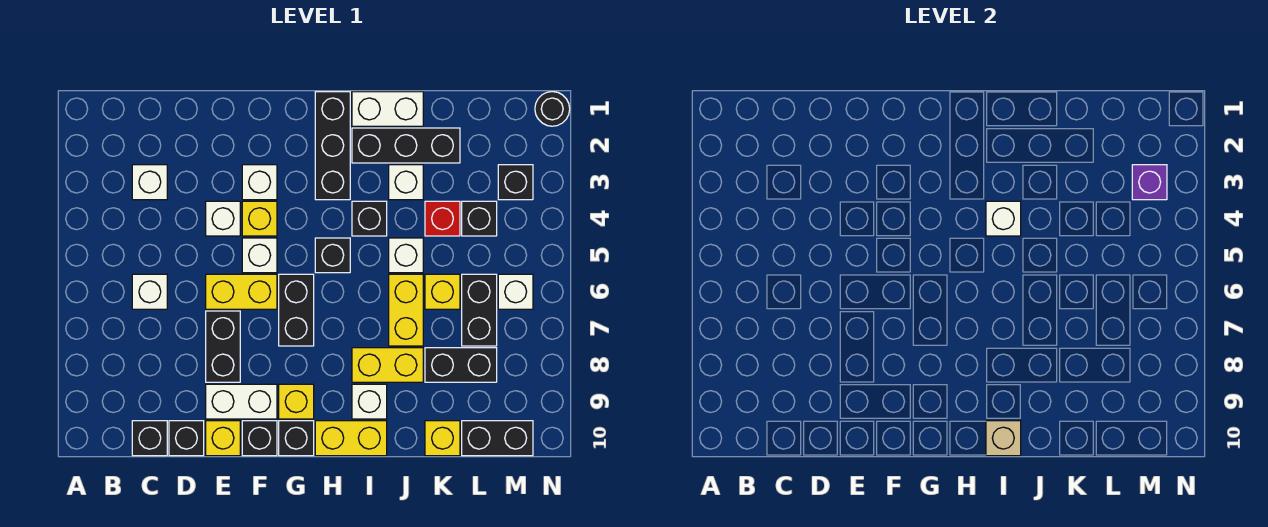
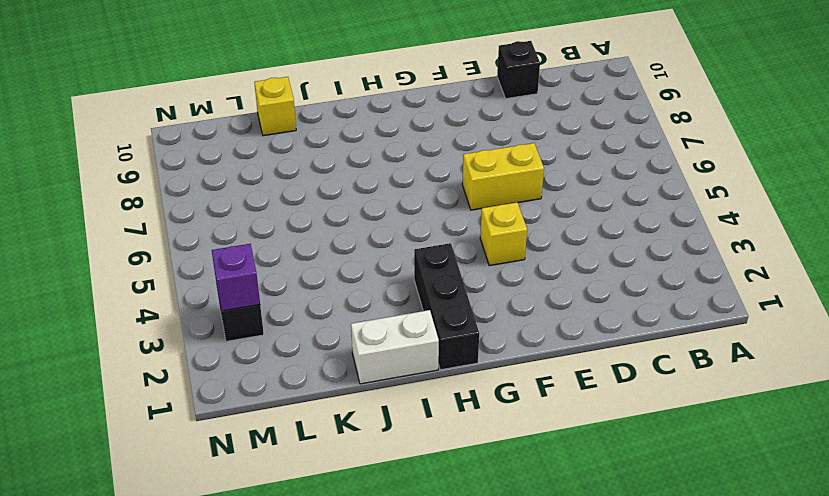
none -> white 1x1 brick [132,165,167,200]
none -> white 1x1 brick [132,274,167,309]
none -> black 1x1 brick [132,421,167,456]
none -> white 1x1 brick [206,201,240,236]

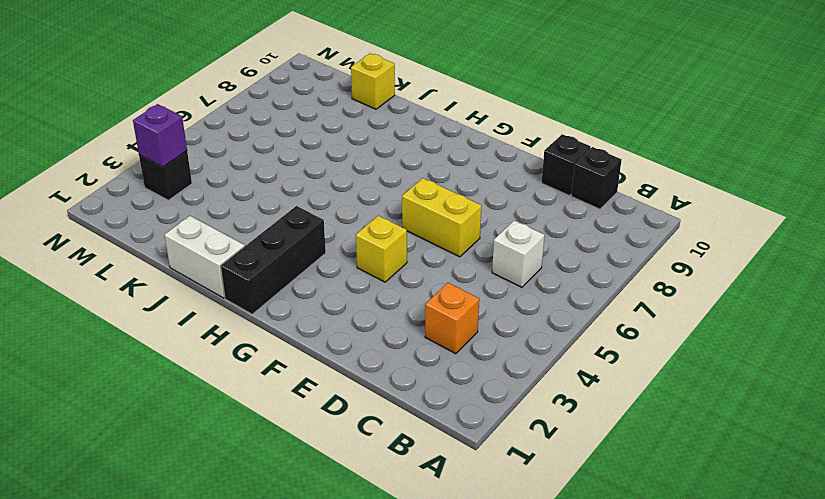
orange 1x1 brick [425,283,479,354] -> white 1x1 brick [132,165,167,200]
none -> white 1x1 brick [206,201,240,236]
none -> black 1x2 brick [206,311,240,382]
none -> white 1x2 brick [206,384,277,419]
none -> yellow 1x1 brick [206,421,240,456]

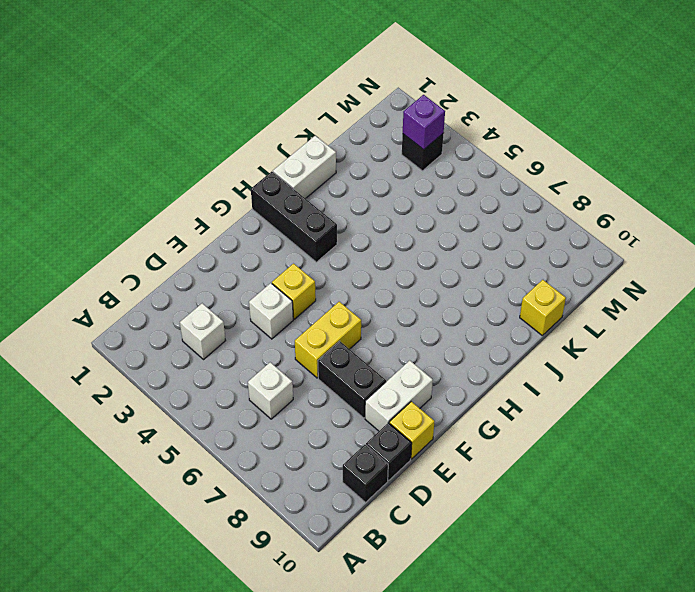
none -> white 1x1 brick [242,165,277,200]
none -> white 1x1 brick [242,238,277,273]
none -> black 1x1 brick [242,421,277,456]
none -> black 1x2 brick [279,274,314,346]

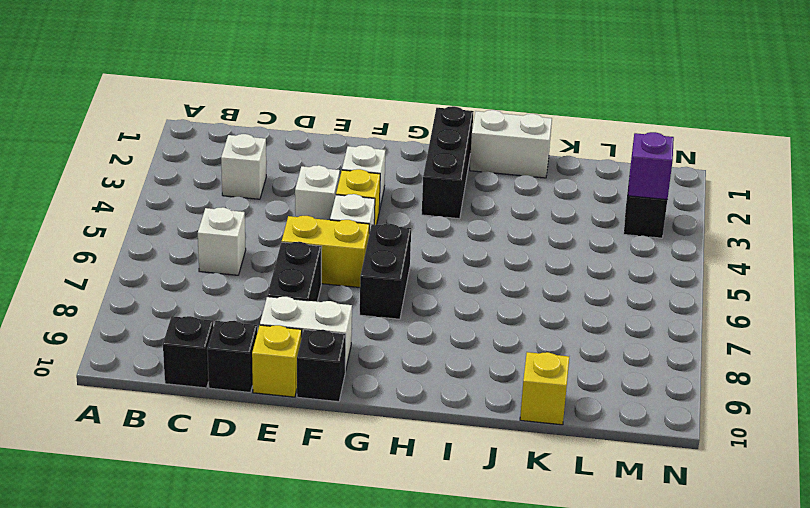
none -> yellow 1x1 brick [279,384,314,419]
none -> black 1x1 brick [279,421,314,456]
none -> black 1x1 brick [315,238,350,273]
none -> yellow 1x2 brick [315,421,387,456]

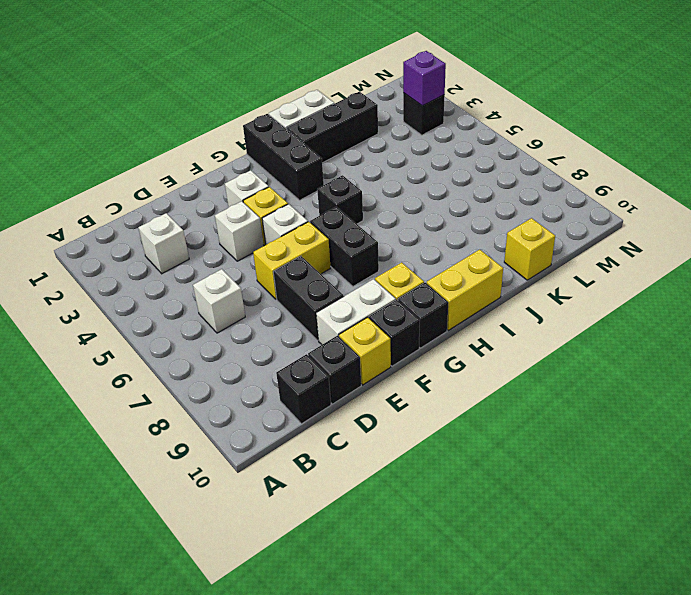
none -> black 1x1 brick [352,201,387,236]
none -> yellow 1x2 brick [352,348,423,382]
none -> white 1x1 brick [352,384,387,419]
none -> white 1x1 brick [389,165,423,200]

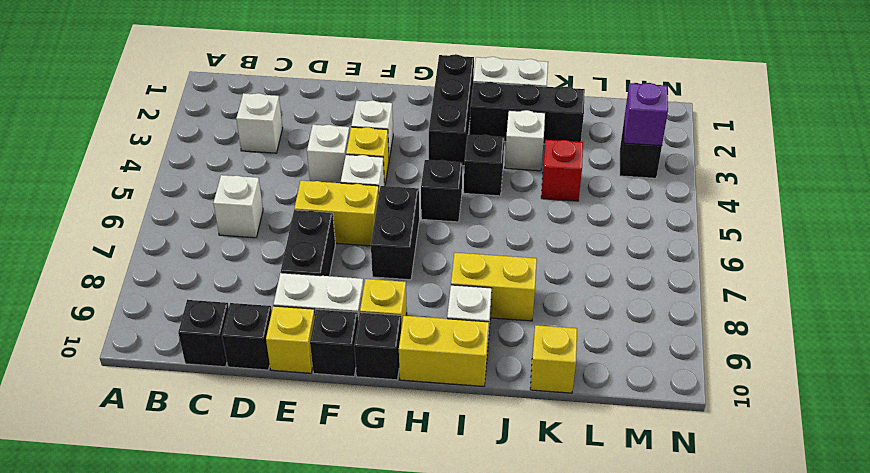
none -> white 1x1 brick [389,238,423,273]
none -> yellow 1x2 brick [389,274,423,346]
none -> yellow 1x1 brick [425,274,460,309]
none -> black 1x2 brick [425,348,497,382]

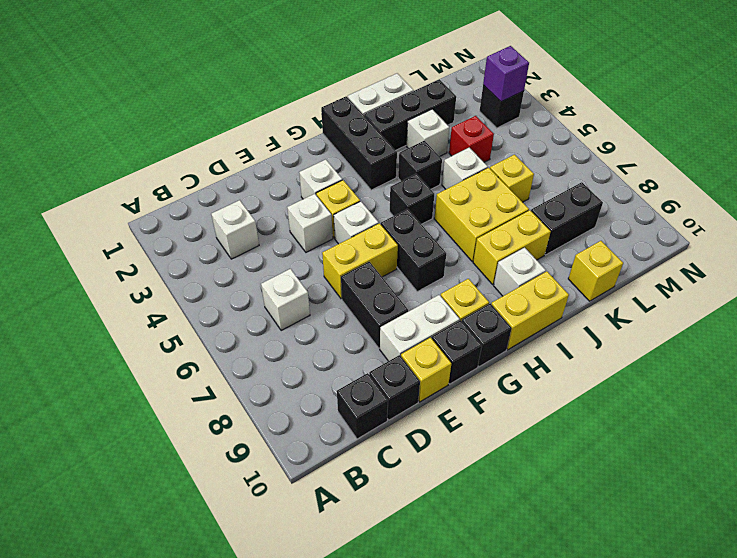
yellow 2x2 brick [434,168,529,261] -> yellow 1x2 brick [389,274,423,346]
none -> black 1x1 brick [462,201,497,236]
none -> black 1x2 brick [462,274,497,346]
none -> black 1x2 brick [462,421,533,456]
none -> white 1x1 brick [498,274,533,309]

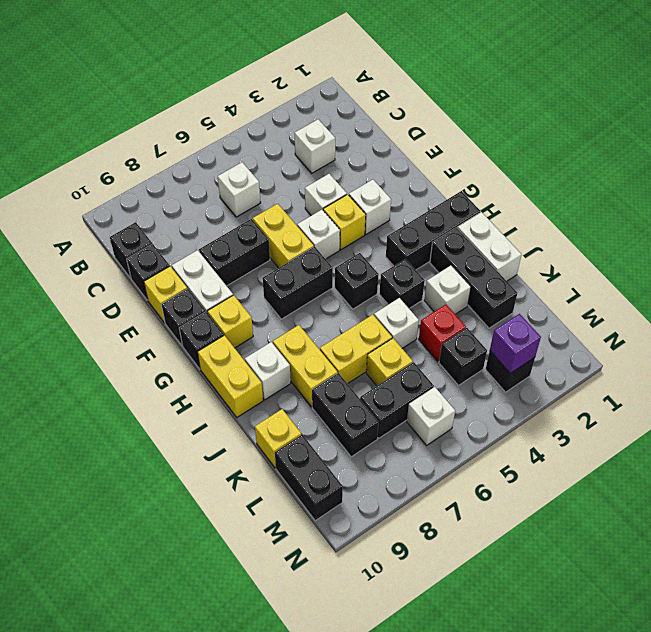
none -> black 1x1 round brick [535,92,570,126]
none -> white 1x1 brick [986,201,1021,236]
none -> tan 1x1 brick [986,421,1021,456]

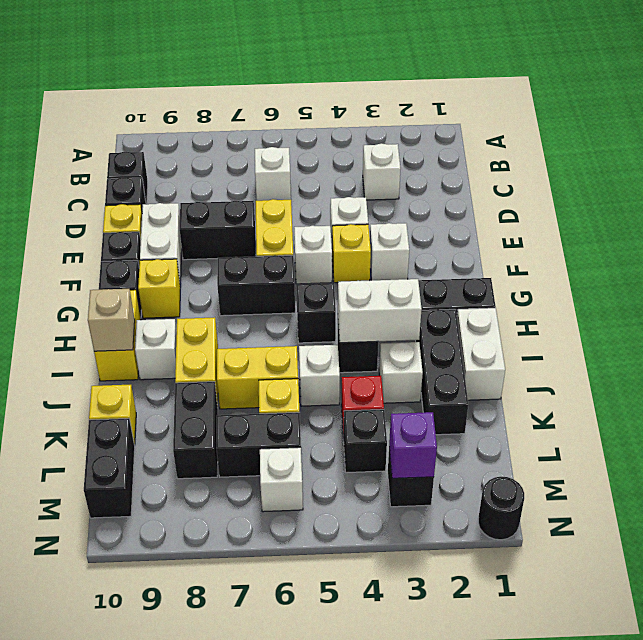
white 1x2 brick [338,279,422,343] -> white 1x1 brick [986,201,1021,236]

